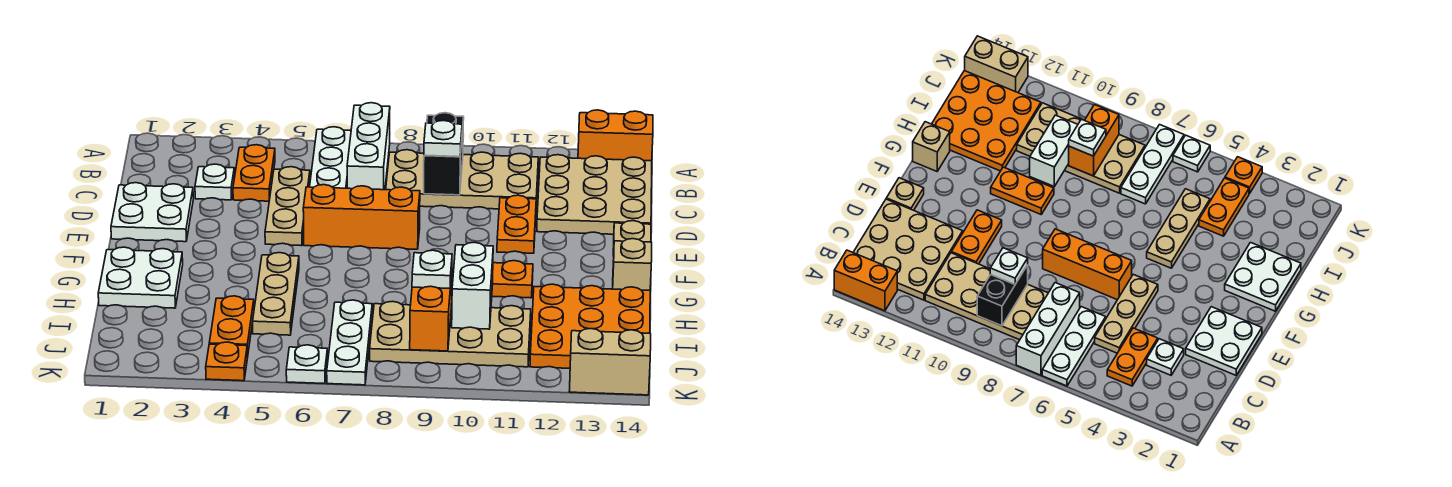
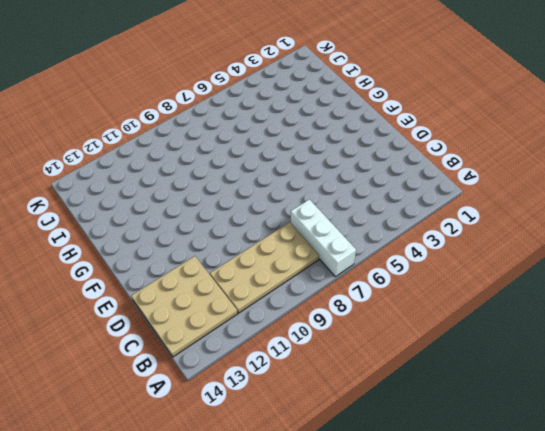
none -> white 1x3 plate [310,127,351,188]
none -> orange 1x2 brick [578,110,653,161]
none -> orange 1x2 plate [233,145,275,201]

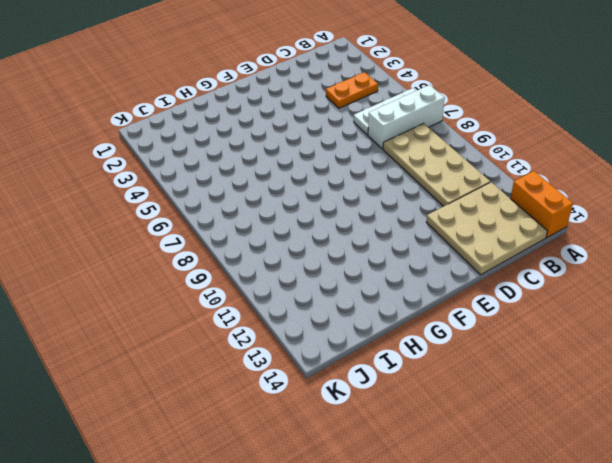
none -> white 1x1 plate [195,164,234,200]
none -> tan 1x3 plate [265,167,310,246]
none -> white 2x2 plate [111,183,193,242]

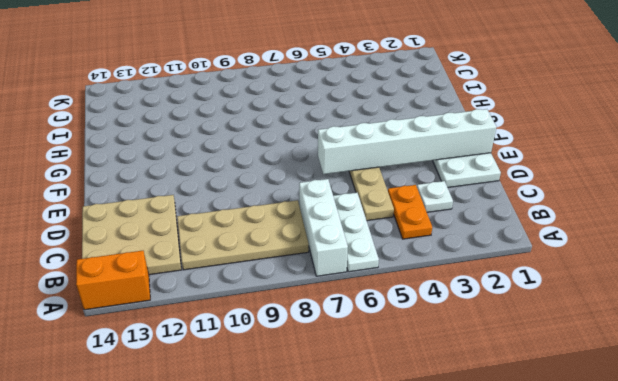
white 1x6 brick [318,109,496,174] -> none
none -> orange 1x2 plate [497,195,536,253]
none -> orange 1x3 brick [303,185,420,249]
none -> tan 1x1 plate [613,221,651,256]

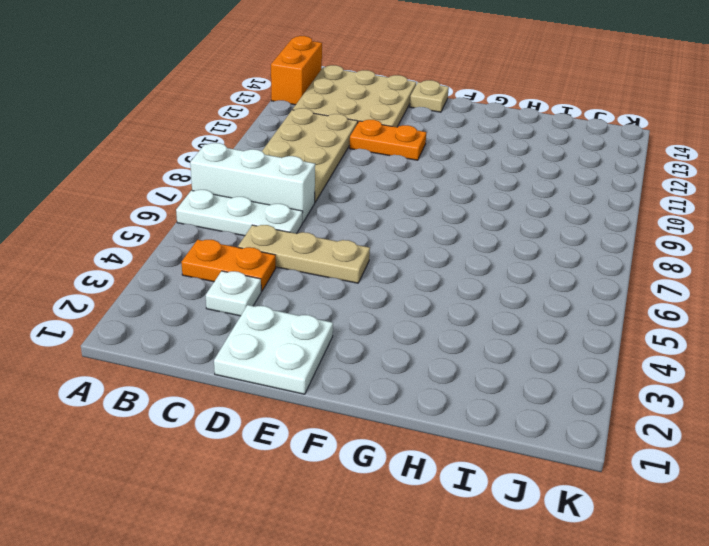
none -> orange 1x3 brick [303,185,420,249]
none -> white 2x2 plate [98,247,183,308]
none -> tan 1x3 plate [253,253,299,335]

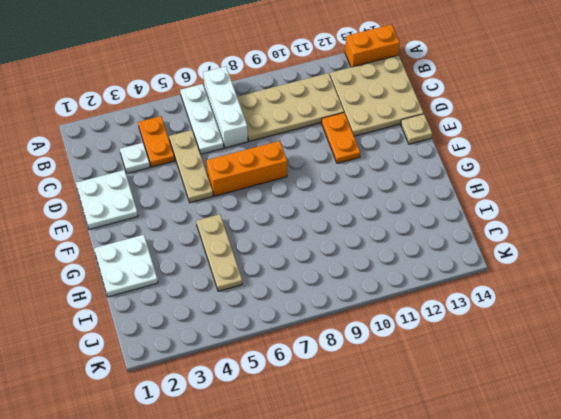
none -> orange 1x2 plate [492,261,533,298]
none -> tan 1x1 brick [613,239,652,290]
none -> orange 3x3 plate [530,284,650,368]

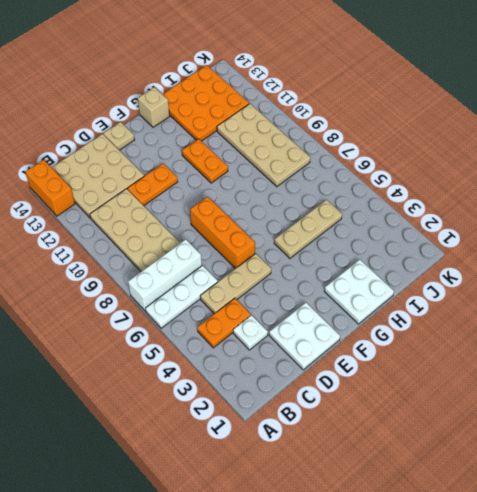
none -> orange 1x2 plate [209,296,254,357]
none -> white 1x3 plate [327,300,372,385]
none -> orange 1x1 plate [206,342,248,381]

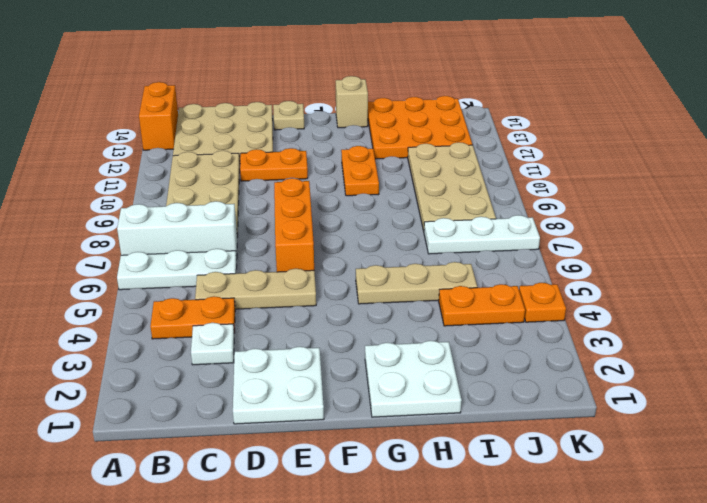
none -> white 1x1 plate [286,345,328,384]
none -> tan 1x2 brick [569,329,651,395]
none -> black 1x2 brick [424,113,464,195]

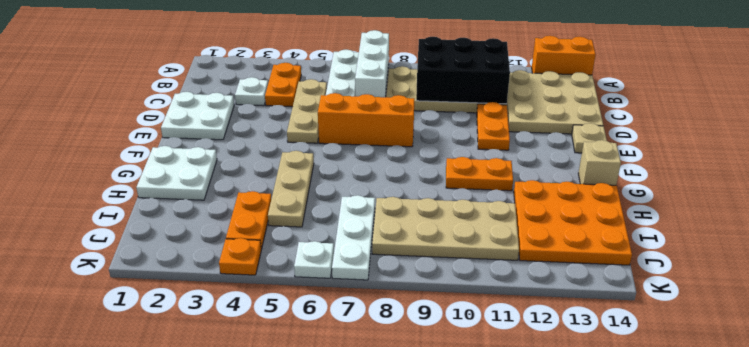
black 2x3 brick [416,37,510,104] -> black 1x2 brick [424,113,464,195]
none -> tan 1x2 brick [569,329,651,395]
none -> white 1x2 brick [452,242,493,329]
none -> orange 1x2 brick [410,273,452,351]

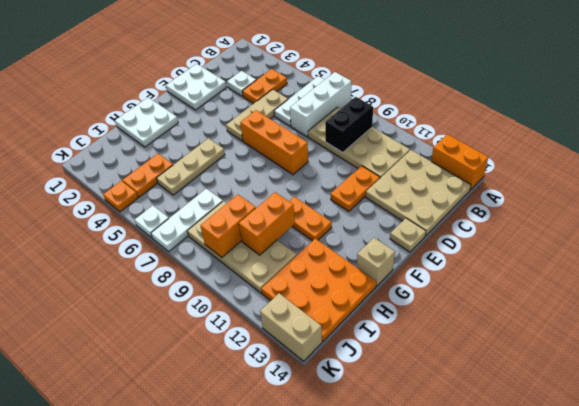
orange 1x2 brick [239,192,295,255] -> white 1x2 brick [452,242,493,329]
none -> white 1x1 plate [424,121,462,157]
none -> white 1x1 plate [412,250,452,288]

